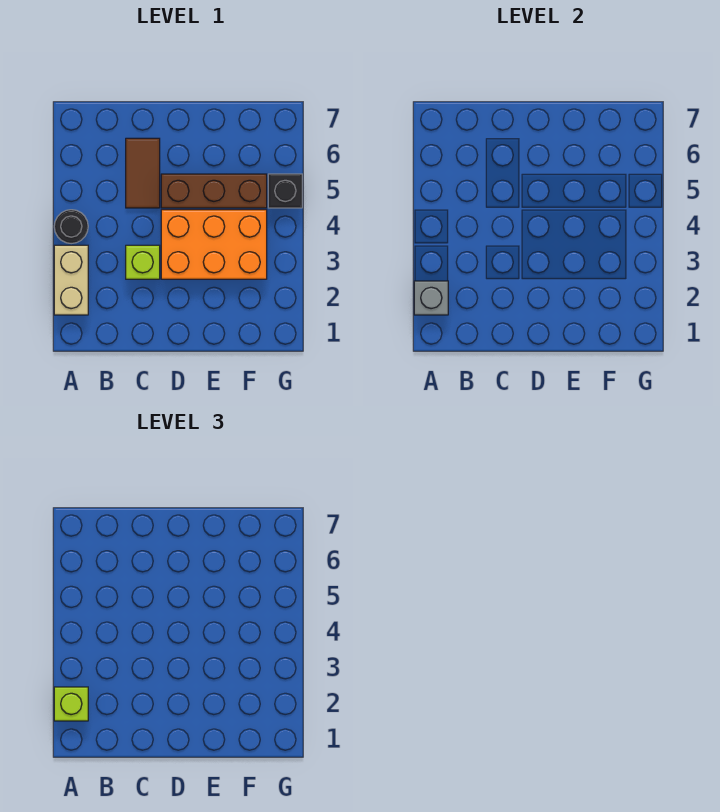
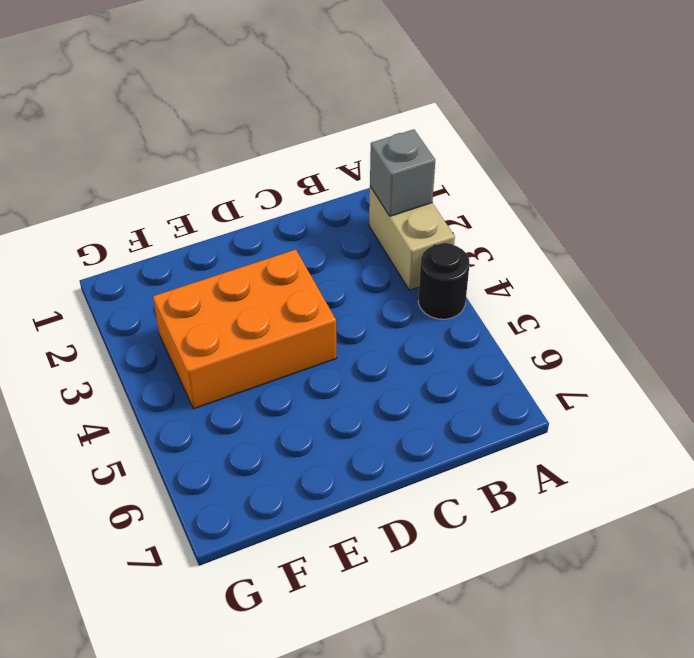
none -> lime 1x1 brick [126,245,160,279]
none -> brown 1x2 tile [126,138,160,208]

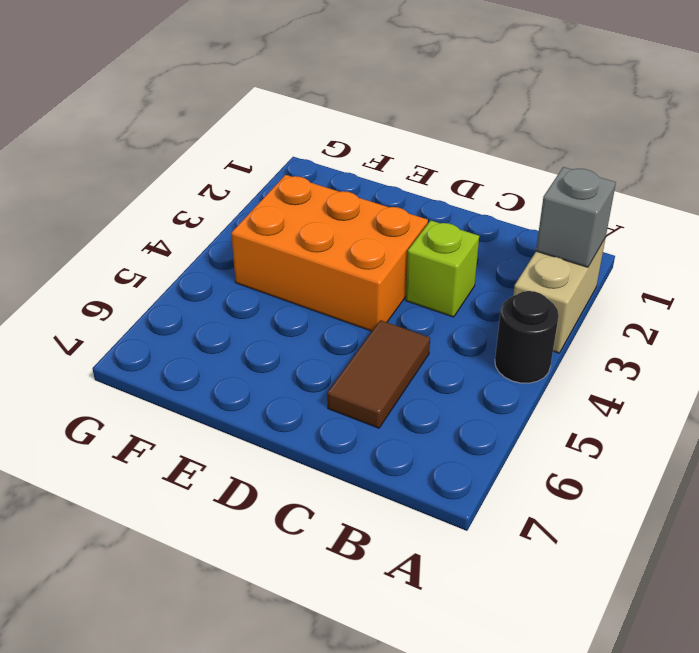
none -> brown 1x3 brick [161,174,267,208]
none -> black 1x1 brick [268,174,302,208]

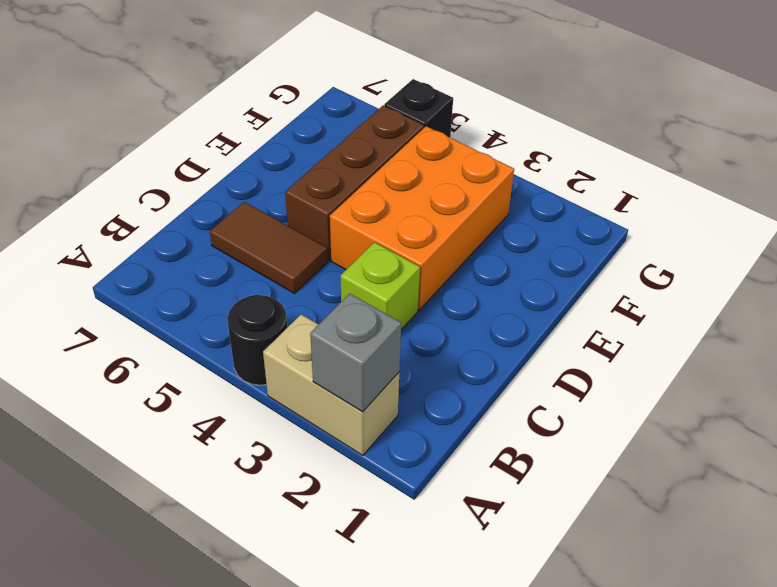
none -> lime 1x1 brick [54,687,88,721]

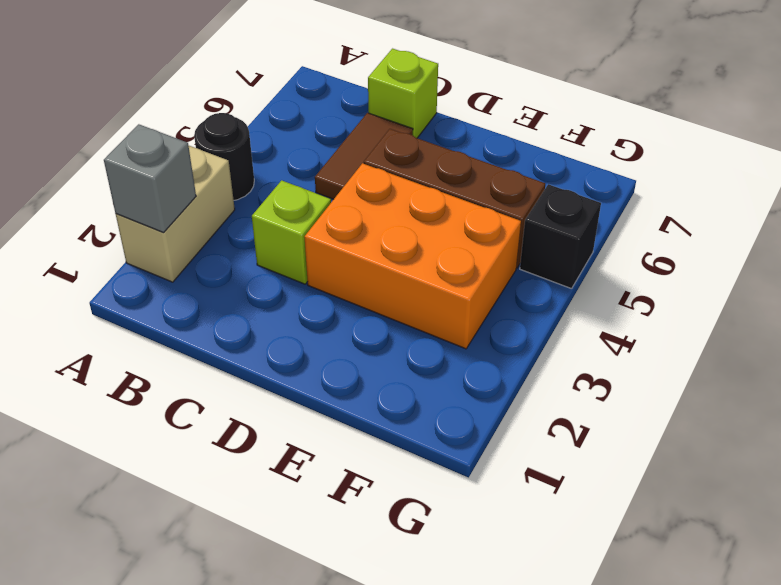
lime 1x1 brick [368,49,438,138] -> lime 1x1 brick moved to [54,687,88,721]

